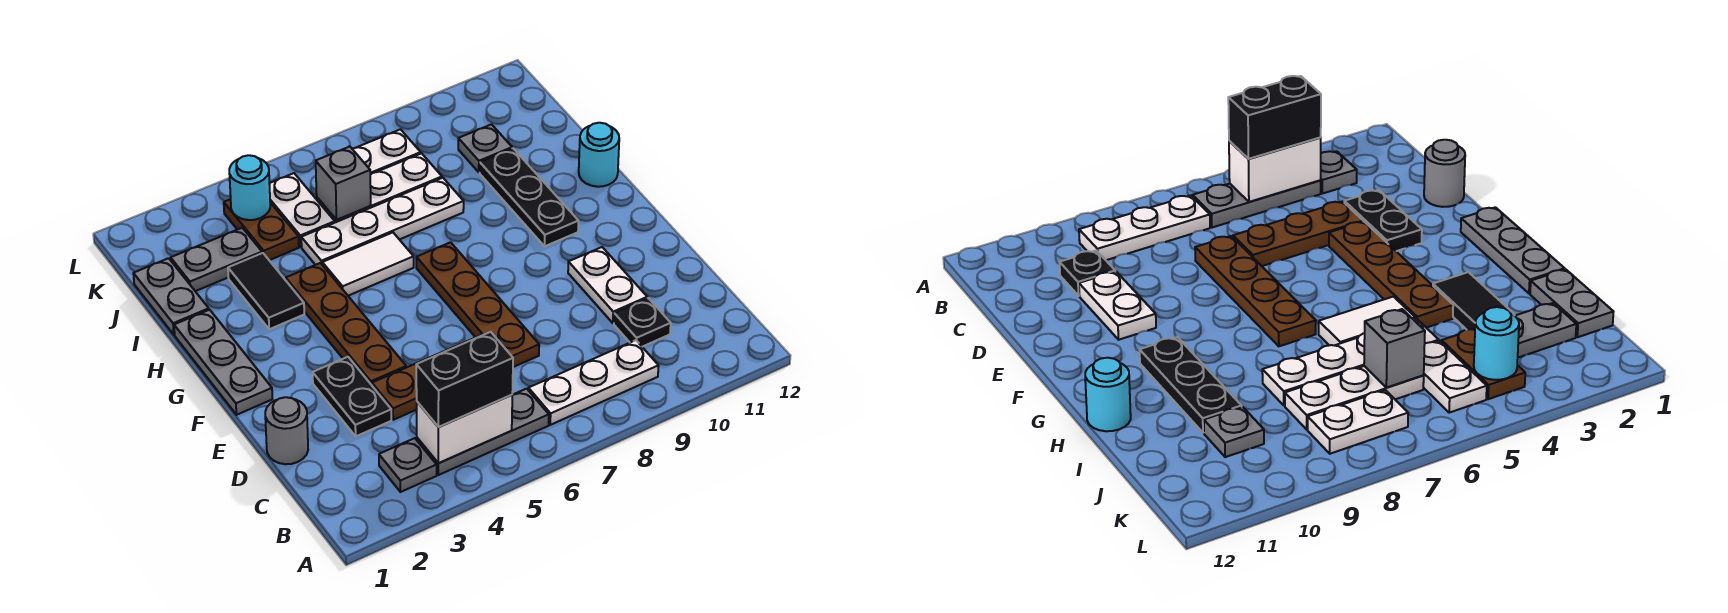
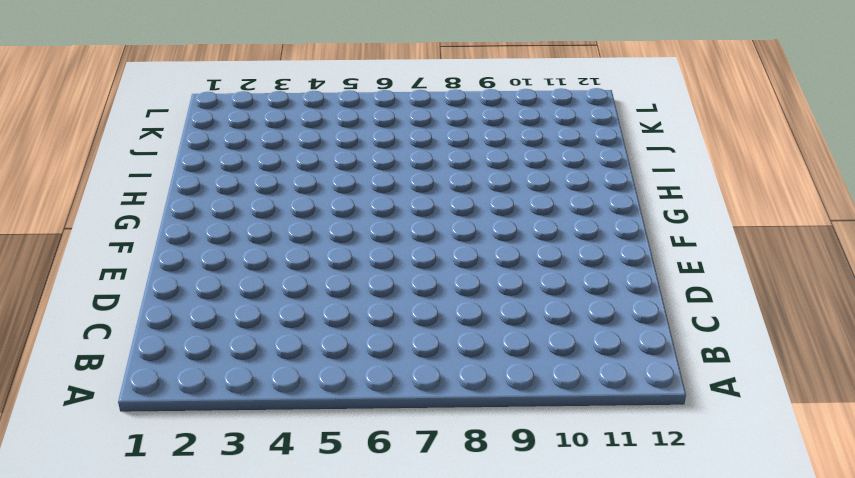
none -> grey 1x1 plate [379,438,437,492]
none -> grey 1x3 plate [417,389,549,475]
none -> white 1x3 plate [528,340,659,425]

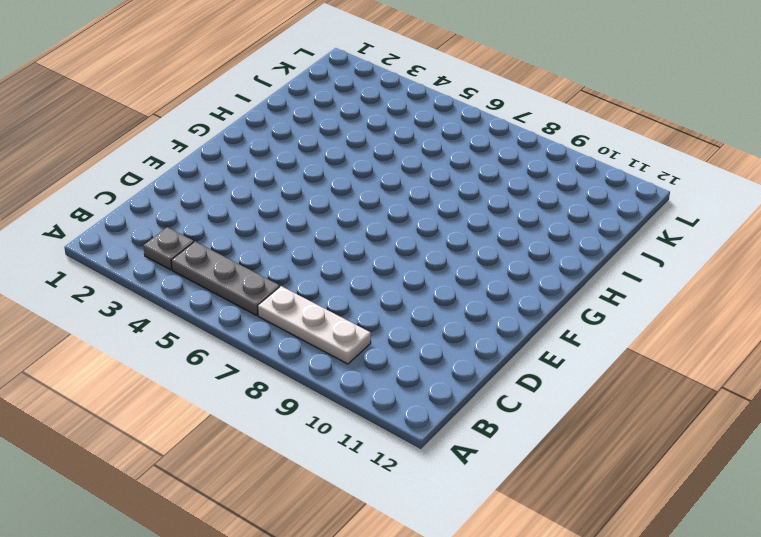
none -> black 1x1 plate [614,298,671,347]
none -> grey 1x1 round brick [265,397,308,464]
none -> black 1x2 plate [313,357,391,436]

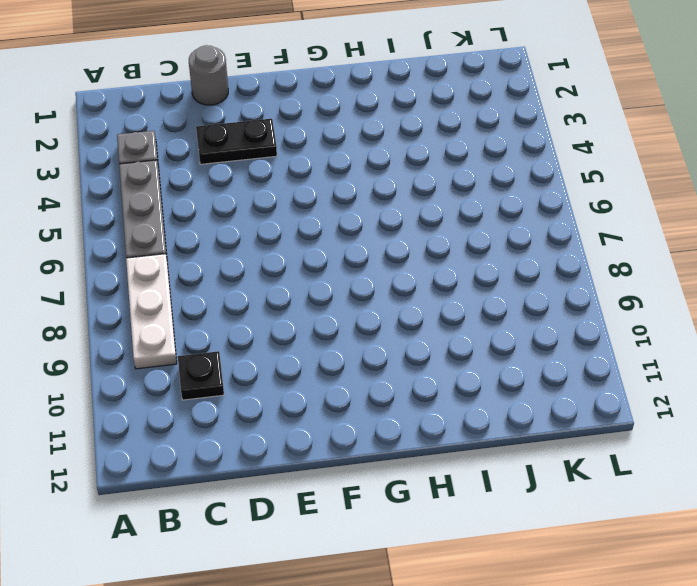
none -> brown 1x3 plate [372,335,481,420]
none -> brown 1x4 plate [416,242,539,367]
none -> white 1x2 plate [568,247,647,323]

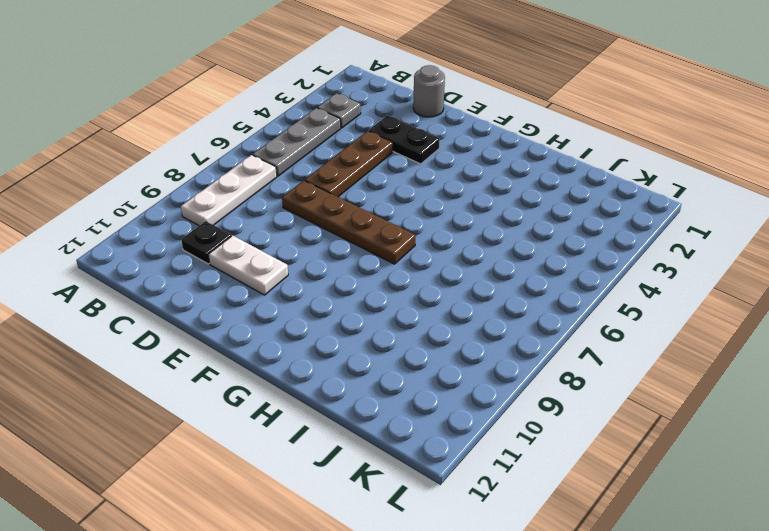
none -> brown 1x4 plate [286,263,406,385]
none -> grey 1x3 plate [174,310,272,415]
none -> black 1x3 plate [480,148,578,246]

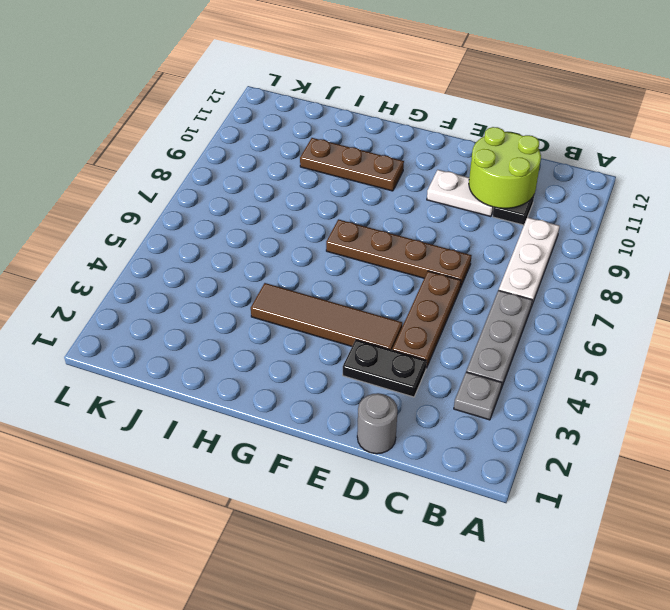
lime 2x2 round brick [469,127,541,208] -> none
brown 1x4 tile [251,283,402,350] -> brown 1x4 plate [286,263,406,385]
brown 1x3 plate [300,138,404,191] -> black 1x3 plate [480,148,578,246]
none -> grey 1x3 plate [174,310,272,415]
none -> black 1x2 tile [228,253,304,329]
none -> white 1x2 tile [322,233,414,296]

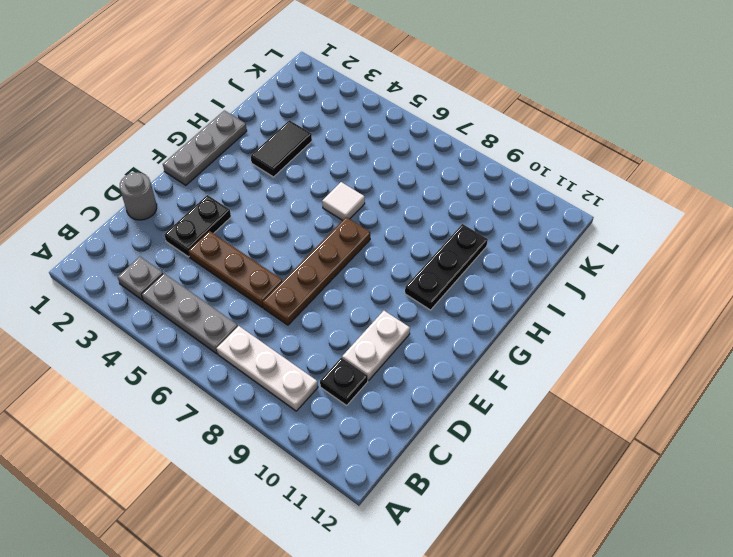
white 1x1 tile [322,182,365,221] -> white 1x2 tile [322,233,414,296]
none -> brown 1x4 plate [286,263,406,385]
none -> cyan 1x1 round brick [579,123,619,187]
none -> grey 1x2 plate [133,258,209,335]

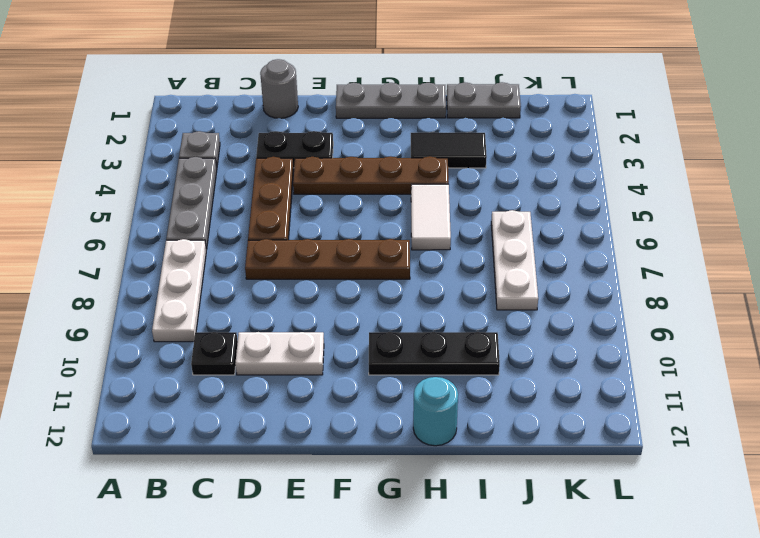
none -> white 1x4 plate [301,178,464,265]
none -> grey 1x2 plate [171,228,262,291]
none -> brown 1x2 plate [224,199,299,260]

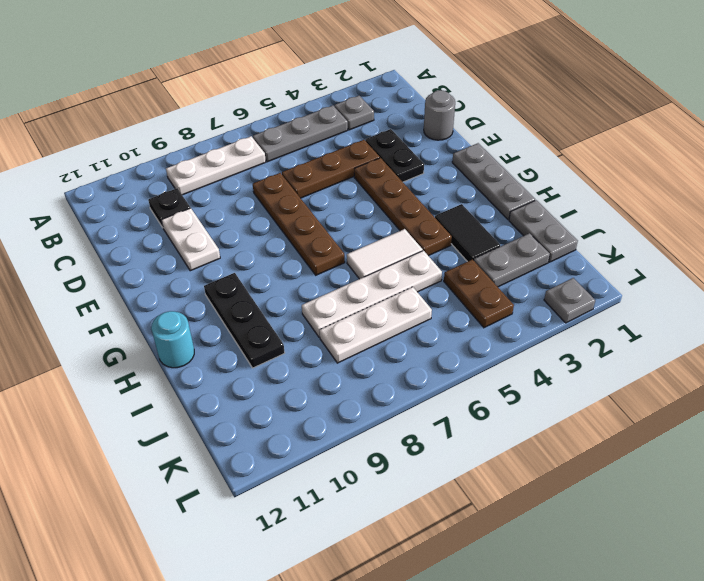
grey 1x1 plate [544,278,595,323] -> grey 1x1 plate moved to [458,124,512,172]
none -> white 1x2 plate [269,173,335,247]
none -> white 1x2 plate [352,129,421,174]
none -> white 1x2 brick [417,395,512,463]

